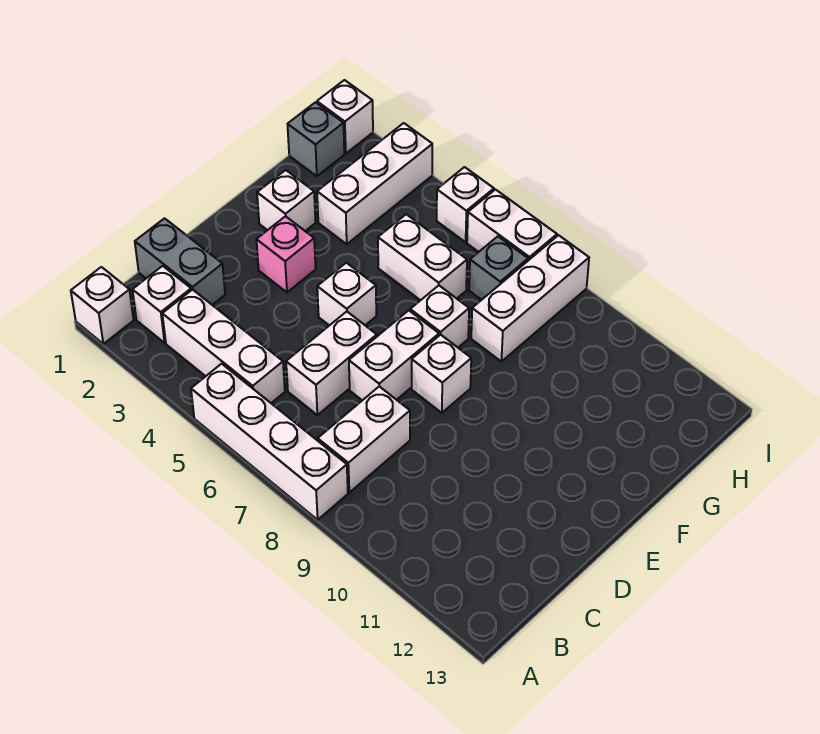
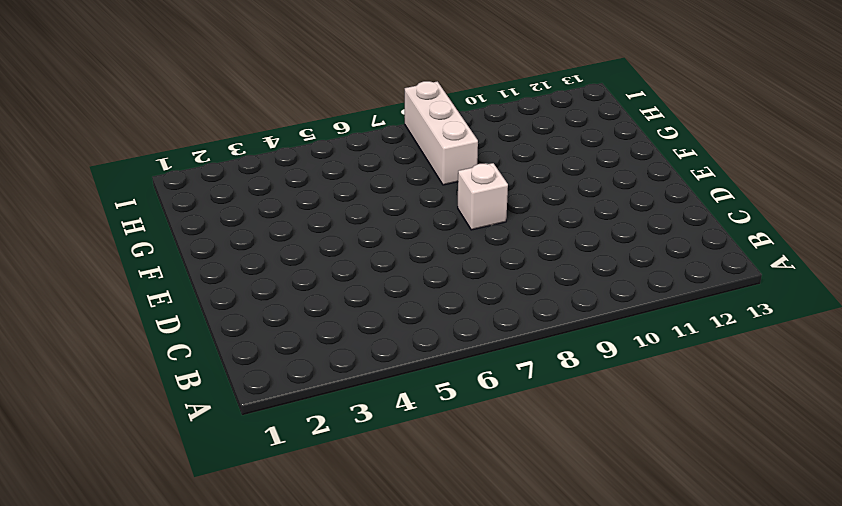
none -> white 1x1 brick [71,267,134,344]
none -> white 1x4 brick [191,364,348,520]
none -> white 1x1 brick [133,266,191,343]

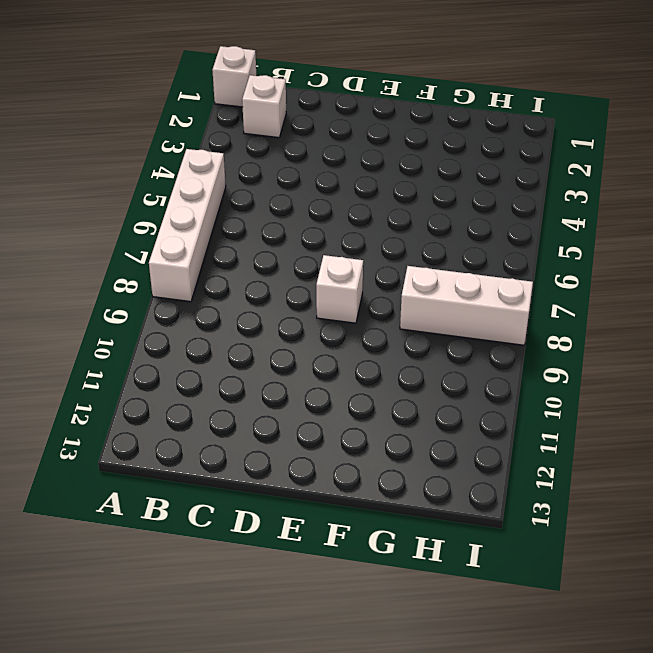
none -> white 1x3 brick [162,290,285,403]
none -> white 1x2 brick [318,386,410,492]
none -> grey 1x2 brick [135,218,225,305]

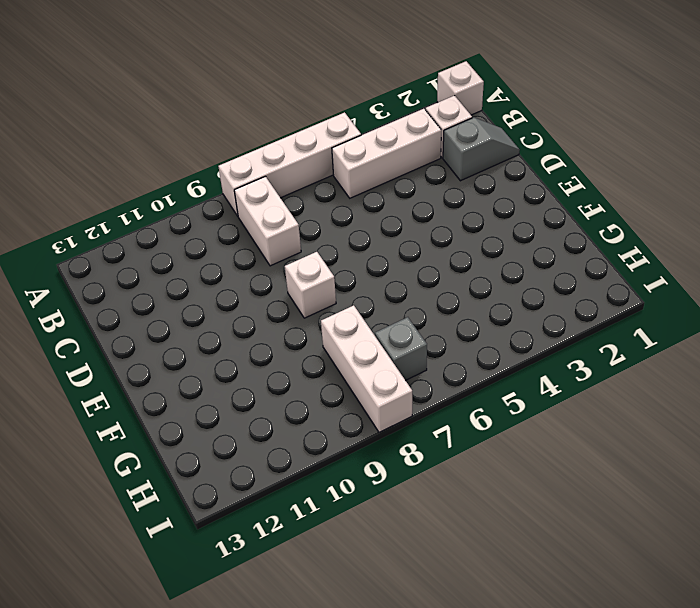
grey 1x2 slope [443,117,520,181] -> grey 1x2 brick [135,218,225,305]
none -> white 1x2 brick [286,312,377,415]
none -> white 1x2 brick [349,310,439,400]
none -> pink 1x1 brick [256,216,316,292]

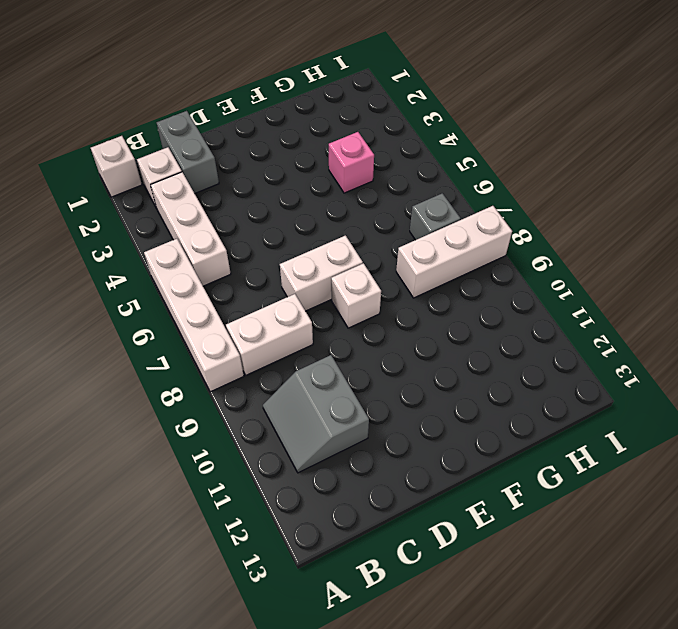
grey 2x2 slope [263,355,369,473] -> none
pink 1x1 brick [329,132,374,193] -> pink 1x1 brick moved to [256,216,316,292]
none -> white 1x2 brick [286,312,377,415]
none -> white 1x1 brick [317,263,376,326]
none -> white 1x1 brick [257,170,316,231]

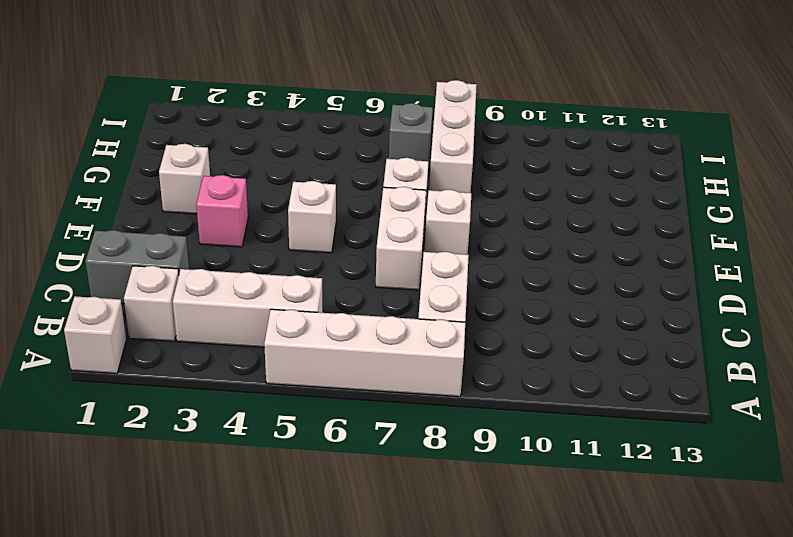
none -> white 1x2 brick [286,312,377,415]
none -> white 1x3 brick [317,123,432,244]
none -> white 1x2 brick [378,214,467,300]

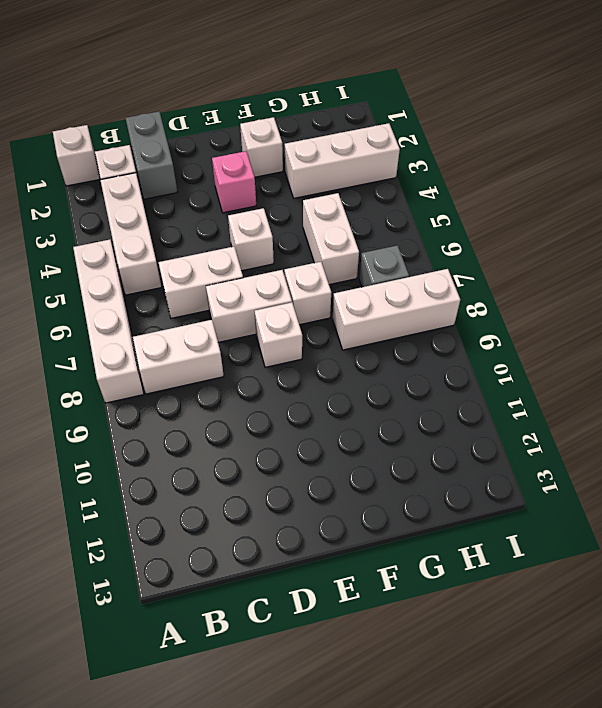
none -> grey 1x1 brick [288,102,344,176]
none -> white 1x1 brick [317,80,373,154]
none -> white 1x1 brick [437,167,494,242]

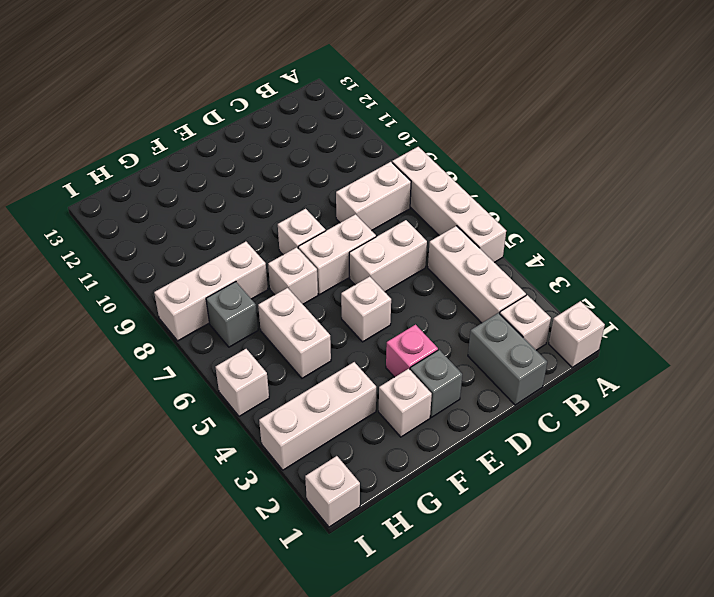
grey 1x1 brick [410,350,462,417] -> grey 1x1 brick moved to [288,102,344,176]
none -> white 1x2 brick [467,190,557,260]

